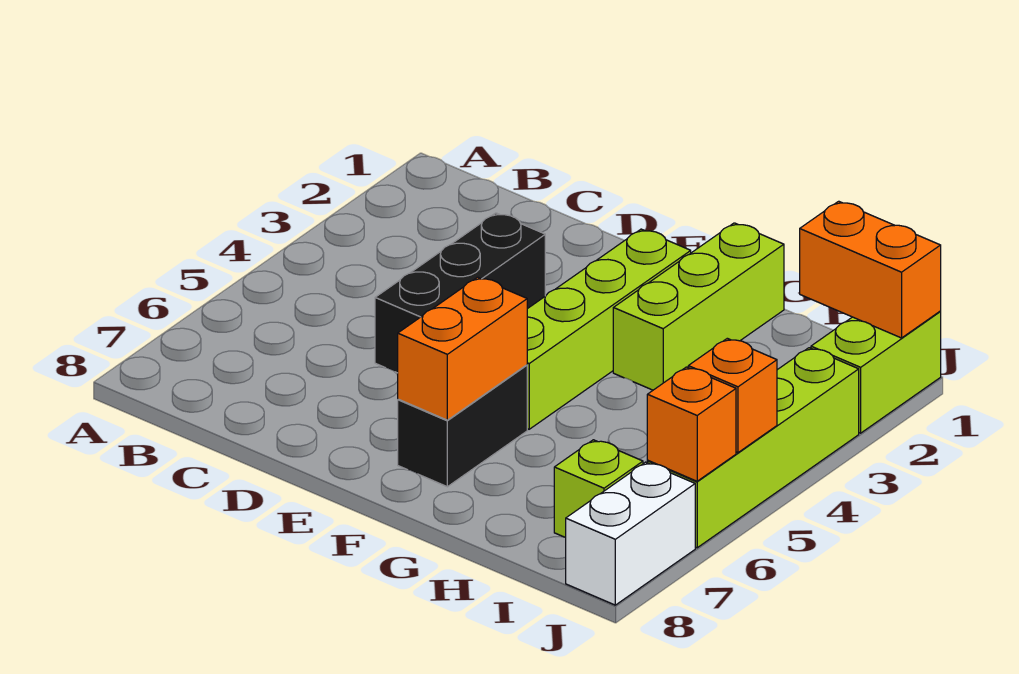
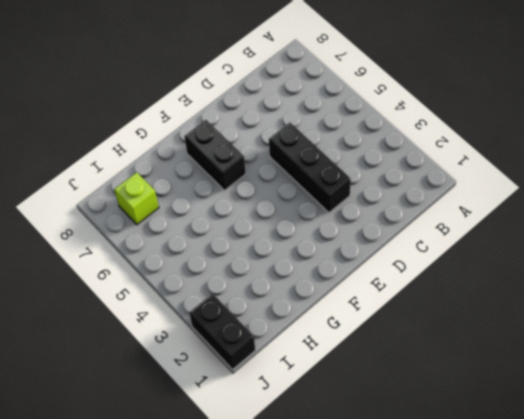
black 1x2 brick [189,293,255,369] -> lime 1x2 brick [811,312,941,433]
none -> lime 1x4 brick [527,229,691,429]
none -> lime 1x3 brick [613,223,784,390]
none -> lime 1x4 brick [647,348,859,548]

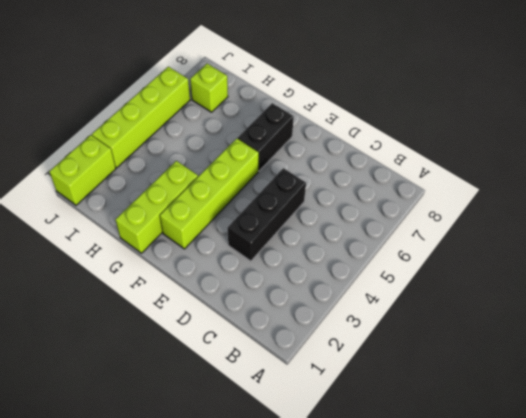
none -> white 1x2 brick [566,462,695,605]
none -> orange 1x2 brick [398,277,527,420]
none -> orange 1x2 brick [800,201,941,338]

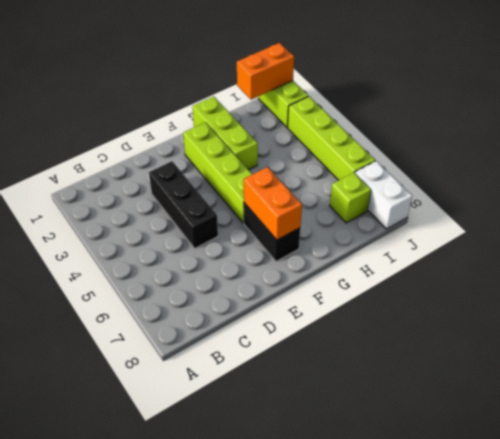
none -> orange 1x1 brick [688,338,777,453]
none -> orange 1x1 brick [647,367,736,481]

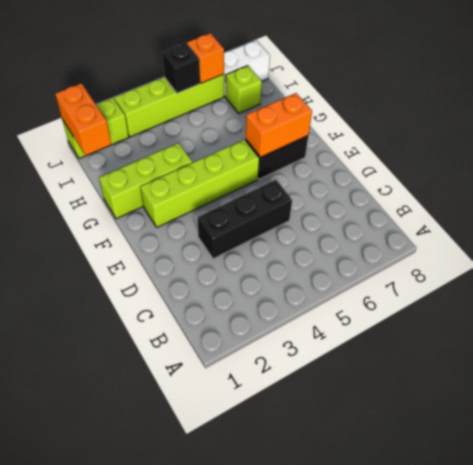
black 1x1 brick [162,43,200,93] -> orange 1x1 brick [688,338,777,453]

